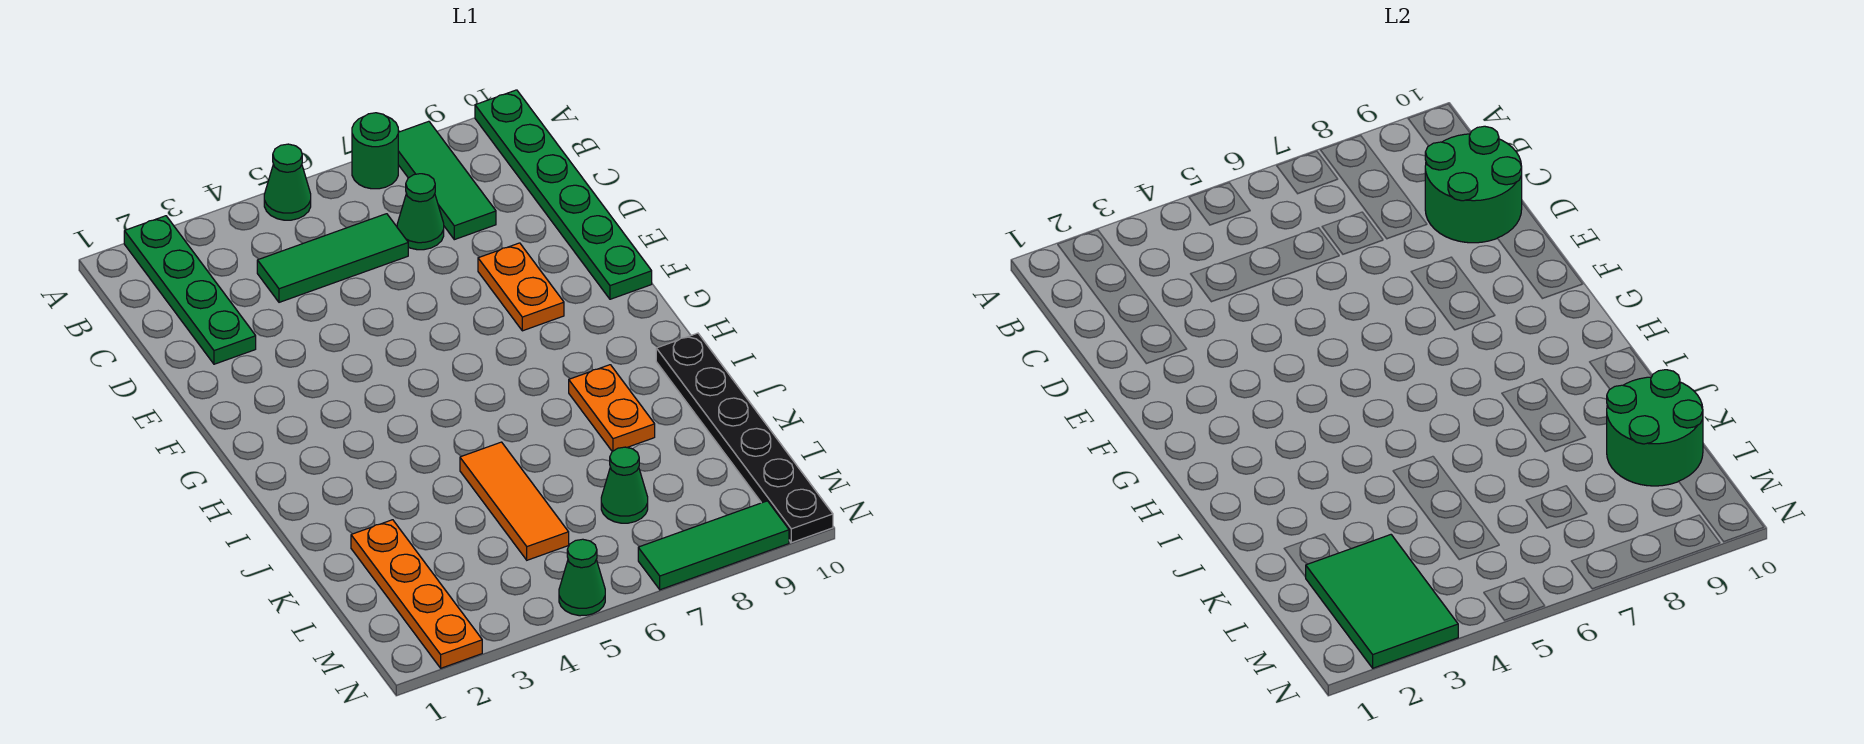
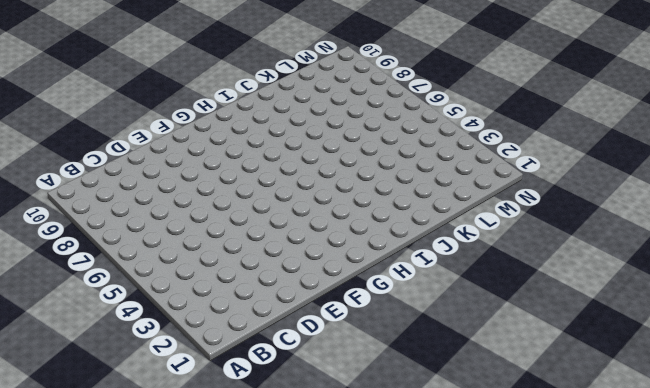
none -> green 1x4 plate [124,216,256,364]
none -> green 1x1 cone [264,144,311,220]
none -> green 1x1 round brick [352,113,398,189]

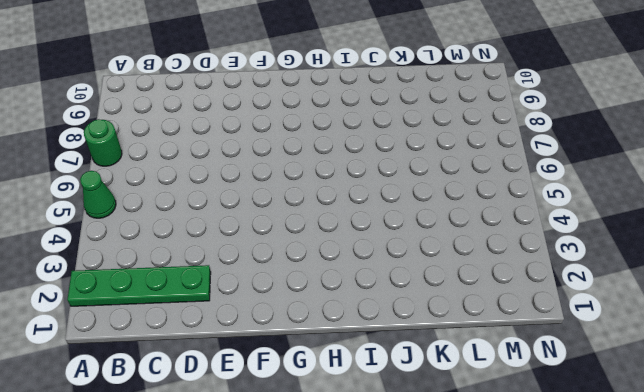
none -> green 1x3 tile [398,121,496,240]
none -> green 1x6 plate [475,90,652,299]
none -> green 1x3 tile [257,214,408,302]

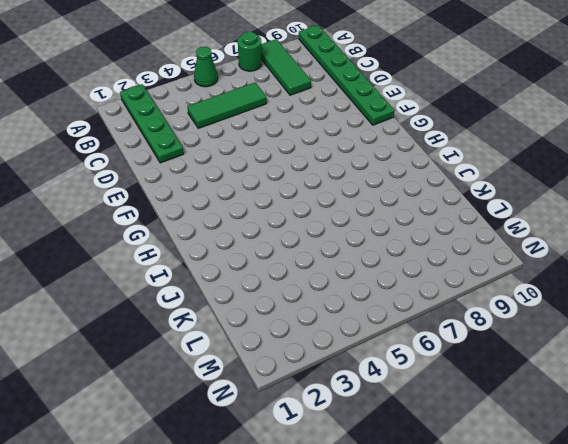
none -> green 1x1 cone [397,174,444,250]
none -> orange 1x2 plate [478,243,564,331]
none -> orange 1x2 plate [569,365,655,452]

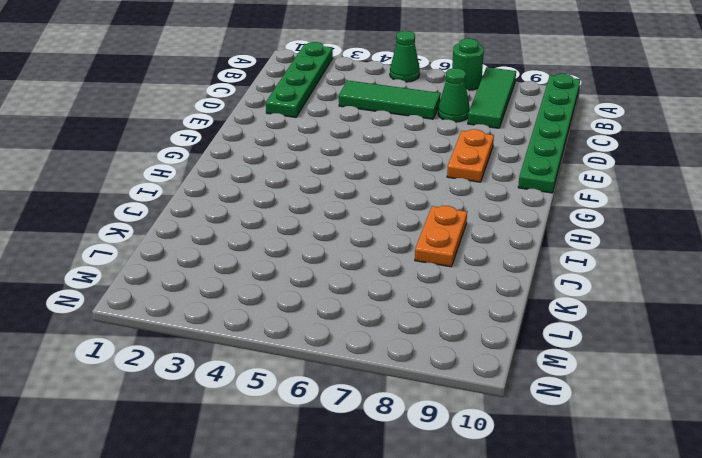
none -> black 1x6 plate [656,333,833,543]
none -> orange 1x3 tile [460,442,569,560]
none -> orange 1x4 plate [351,520,482,668]

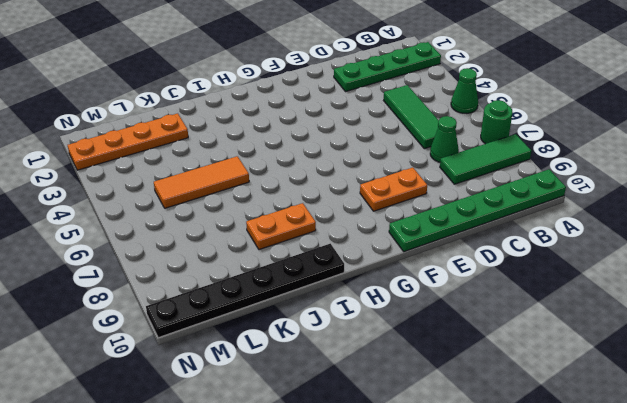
none -> green 1x1 cone [601,447,648,523]
none -> green 1x1 cone [559,539,605,616]
none -> green 1x3 tile [638,501,789,590]

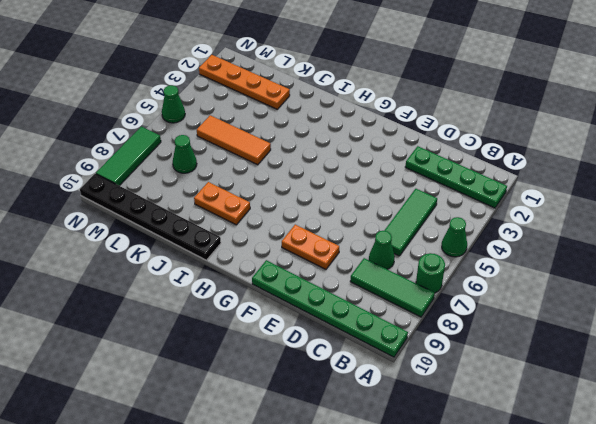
none -> green 2x2 round brick [1425,126,1522,243]
none -> green 2x2 round brick [1607,370,1703,486]
none -> green 2x3 tile [1306,535,1458,668]

